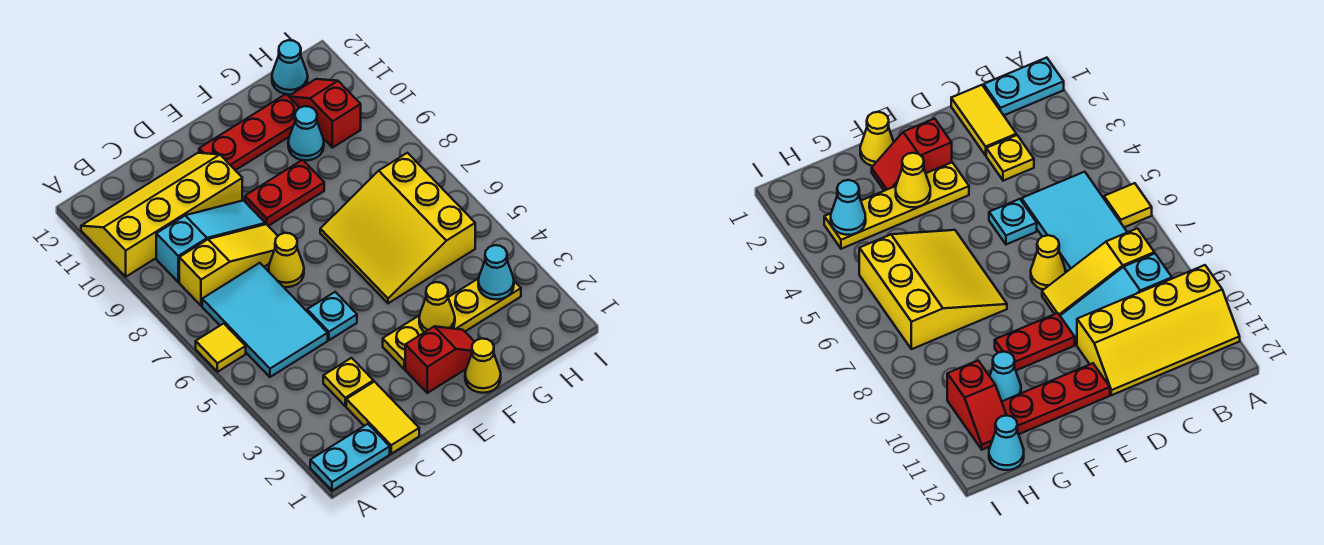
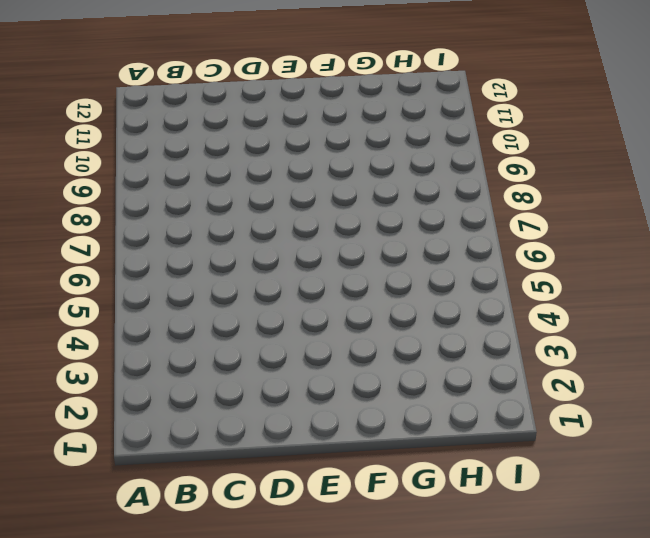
none -> cyan 1x2 plate [310,424,390,491]
none -> yellow 1x1 tile [196,323,246,372]
none -> yellow 2x4 slope [81,153,242,277]

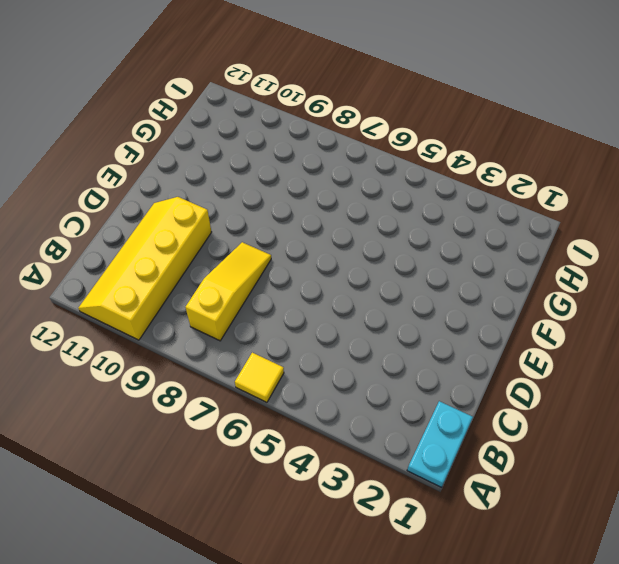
none -> cyan 2x3 tile [202,263,328,377]
none -> cyan 1x3 slope [156,200,265,282]
none -> yellow 1x2 tile [346,382,419,454]

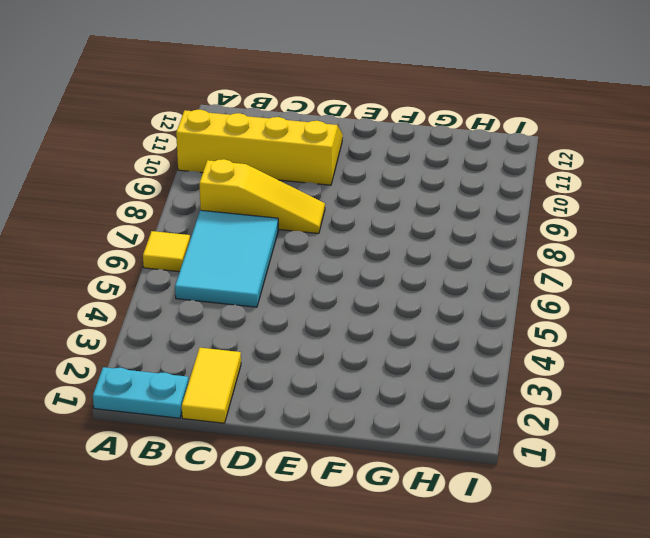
none -> cyan 1x3 slope [156,200,265,282]
none -> yellow 1x1 plate [323,358,373,406]
none -> cyan 1x1 plate [307,292,357,340]

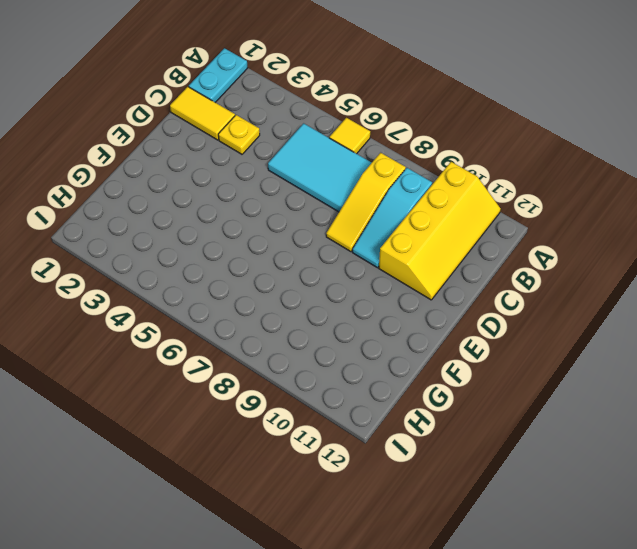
none -> cyan 1x1 plate [307,292,357,340]
none -> yellow 1x1 cone [268,233,304,287]
none -> red 1x2 slope [405,326,474,393]

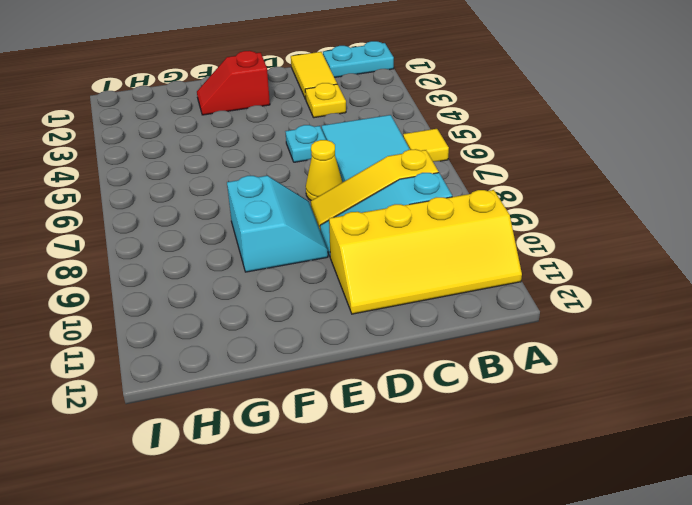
cyan 2x2 slope [227,176,328,272] -> red 1x2 plate [245,160,324,226]
none -> yellow 1x4 plate [383,278,521,369]
none -> red 1x3 plate [199,94,300,170]
none -> yellow 1x1 cone [465,339,501,393]

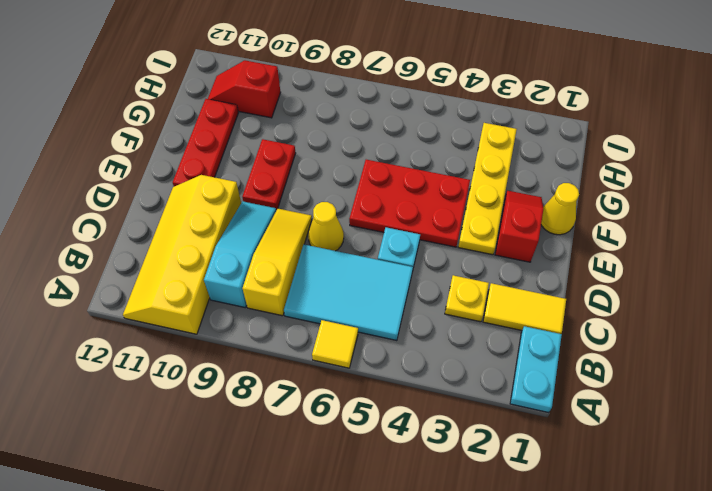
red 2x3 plate [349,160,470,247] -> yellow 3x3 slope [320,153,475,303]
none -> cyan 1x1 cone [288,106,324,160]
none -> cyan 1x1 cone [272,40,308,95]
none -> yellow 1x1 cone [419,282,455,332]

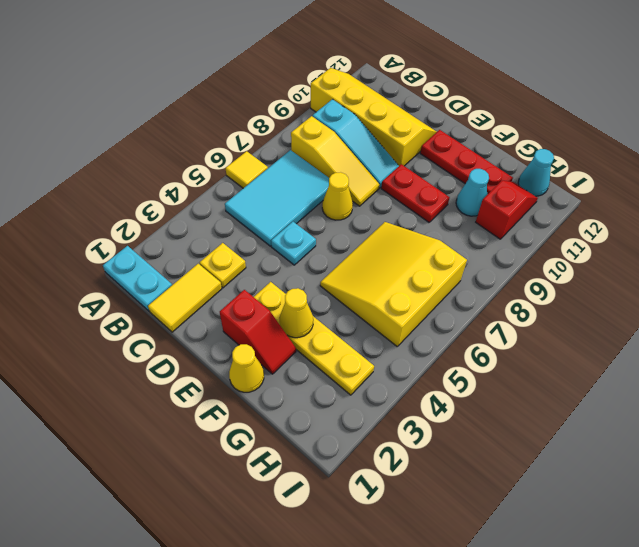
none -> cyan 1x1 cone [478,245,514,300]

